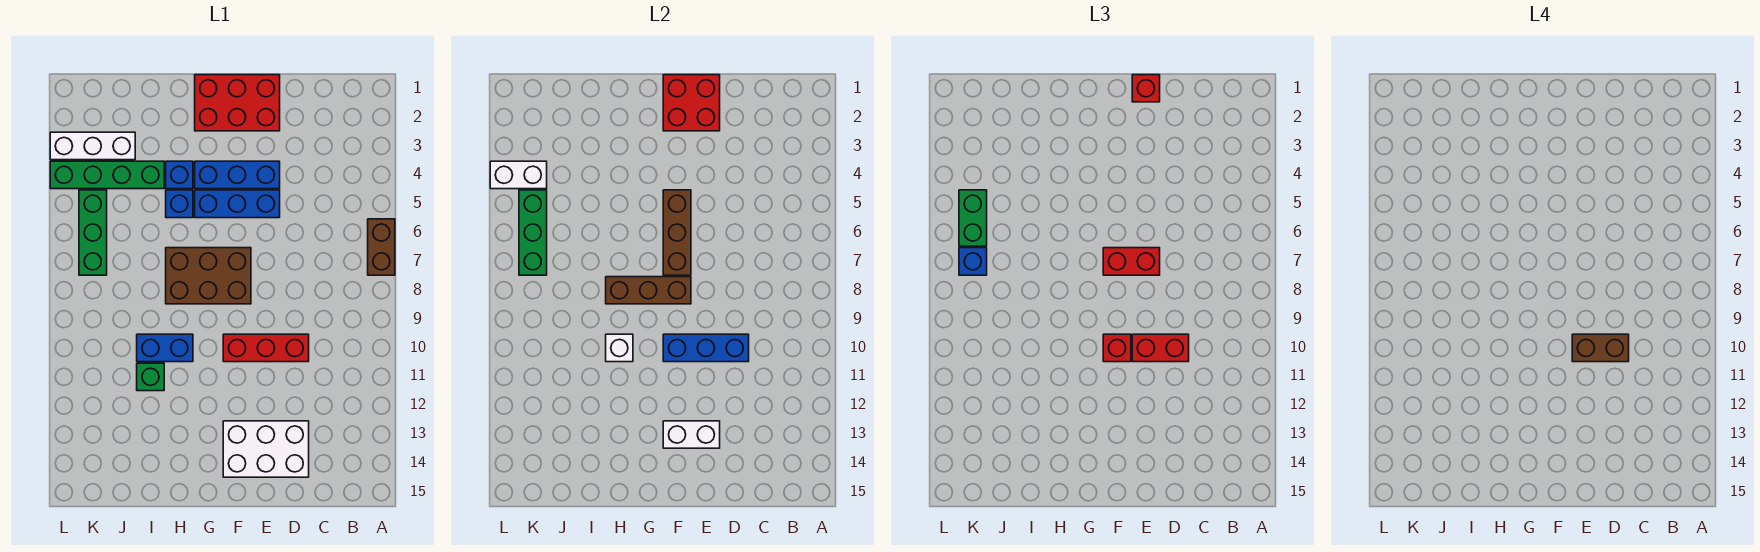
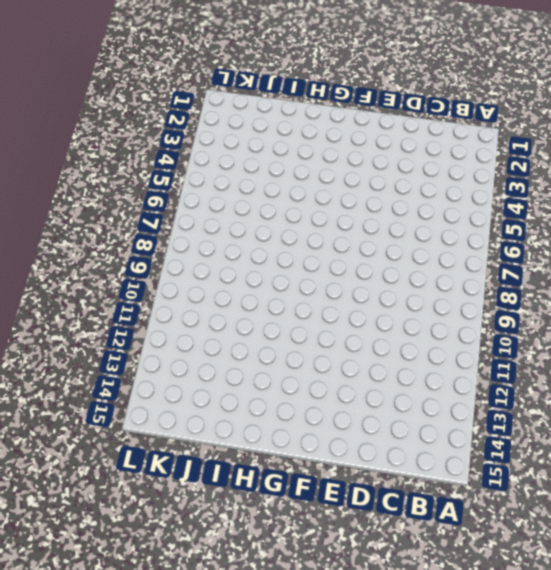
none -> brown 1x2 brick [368,219,395,275]
none -> red 1x3 brick [223,334,309,362]
none -> white 2x3 brick [223,421,309,477]

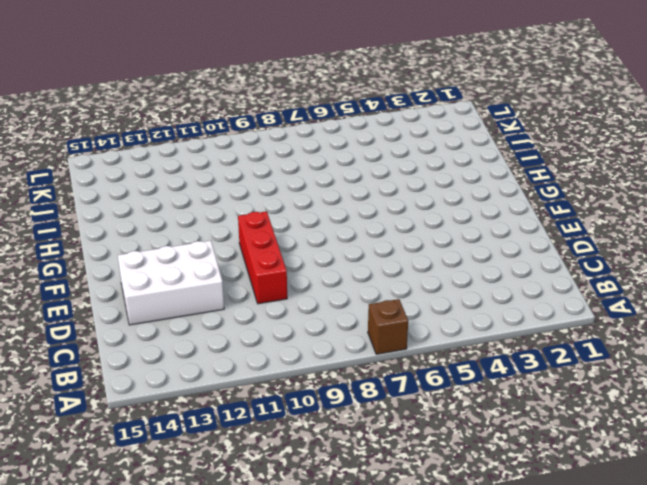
brown 1x1 brick [368,299,408,354] -> brown 1x2 brick [368,219,395,275]
white 2x3 brick [118,241,224,325] -> white 2x3 brick turned to [223,421,309,477]
none -> red 2x3 brick [195,75,280,131]
none -> blue 1x3 brick [195,161,280,189]
none -> blue 1x3 brick [195,190,280,218]

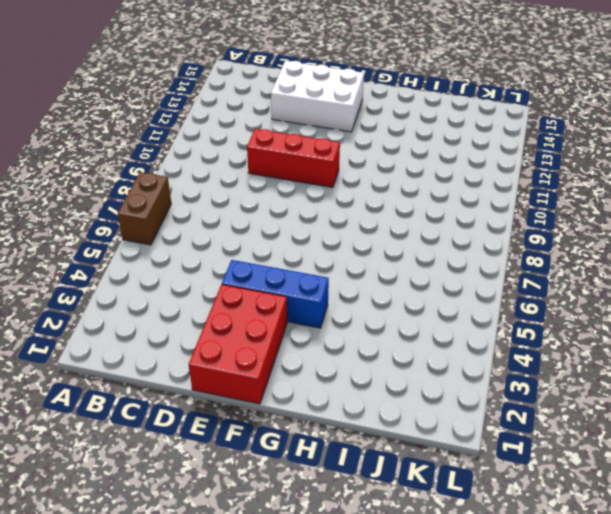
red 2x3 brick [189,284,287,404] -> red 2x3 brick turned to [195,75,280,131]
none -> blue 1x3 brick [195,190,280,218]
none -> brown 2x3 brick [166,248,251,304]
none -> blue 1x1 brick [166,161,193,189]

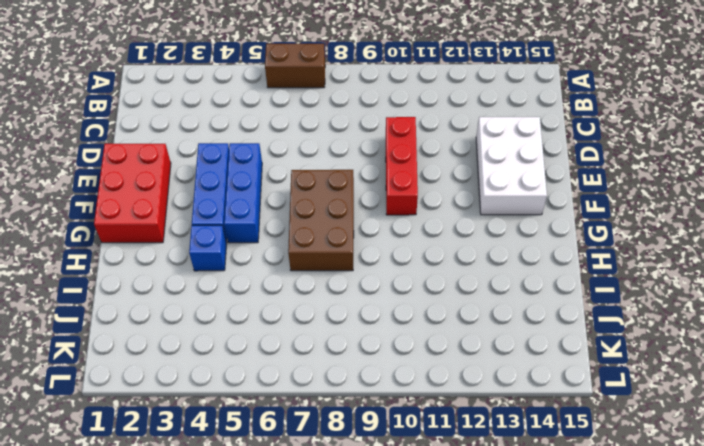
none -> blue 1x1 brick [166,190,193,218]
none -> blue 1x2 brick [137,334,193,362]
none -> green 1x4 brick [50,161,164,189]

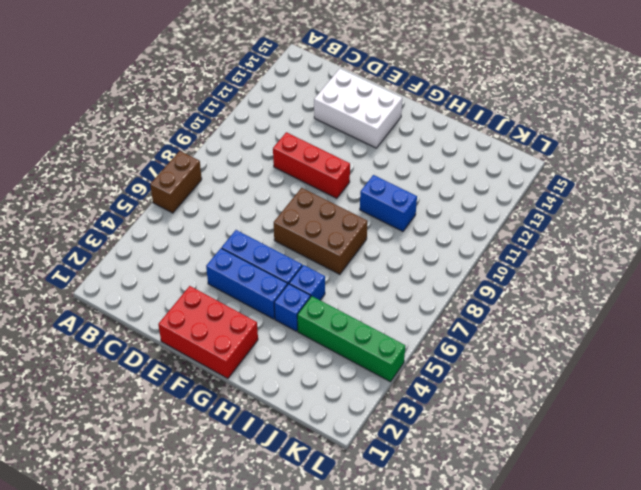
none -> green 1x1 brick [137,363,164,391]
none -> white 1x3 brick [50,132,135,160]
none -> green 1x3 brick [79,190,107,275]

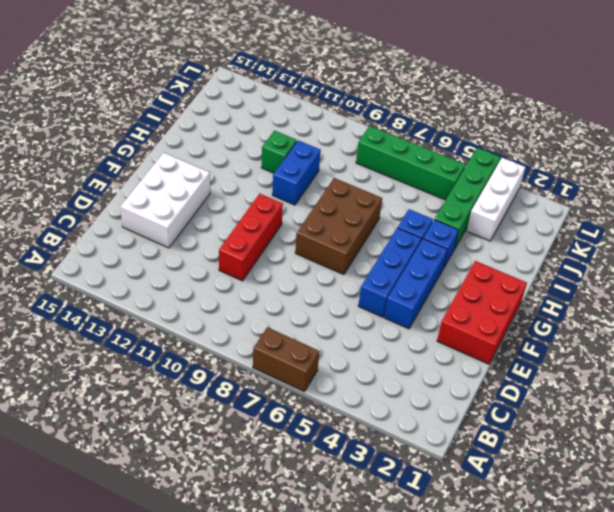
green 1x4 brick [356,126,465,200] -> green 1x3 brick [79,190,107,275]
none -> blue 1x3 brick [663,334,749,362]
none -> red 2x2 brick [663,75,720,131]
none -> white 1x2 brick [663,421,720,448]

